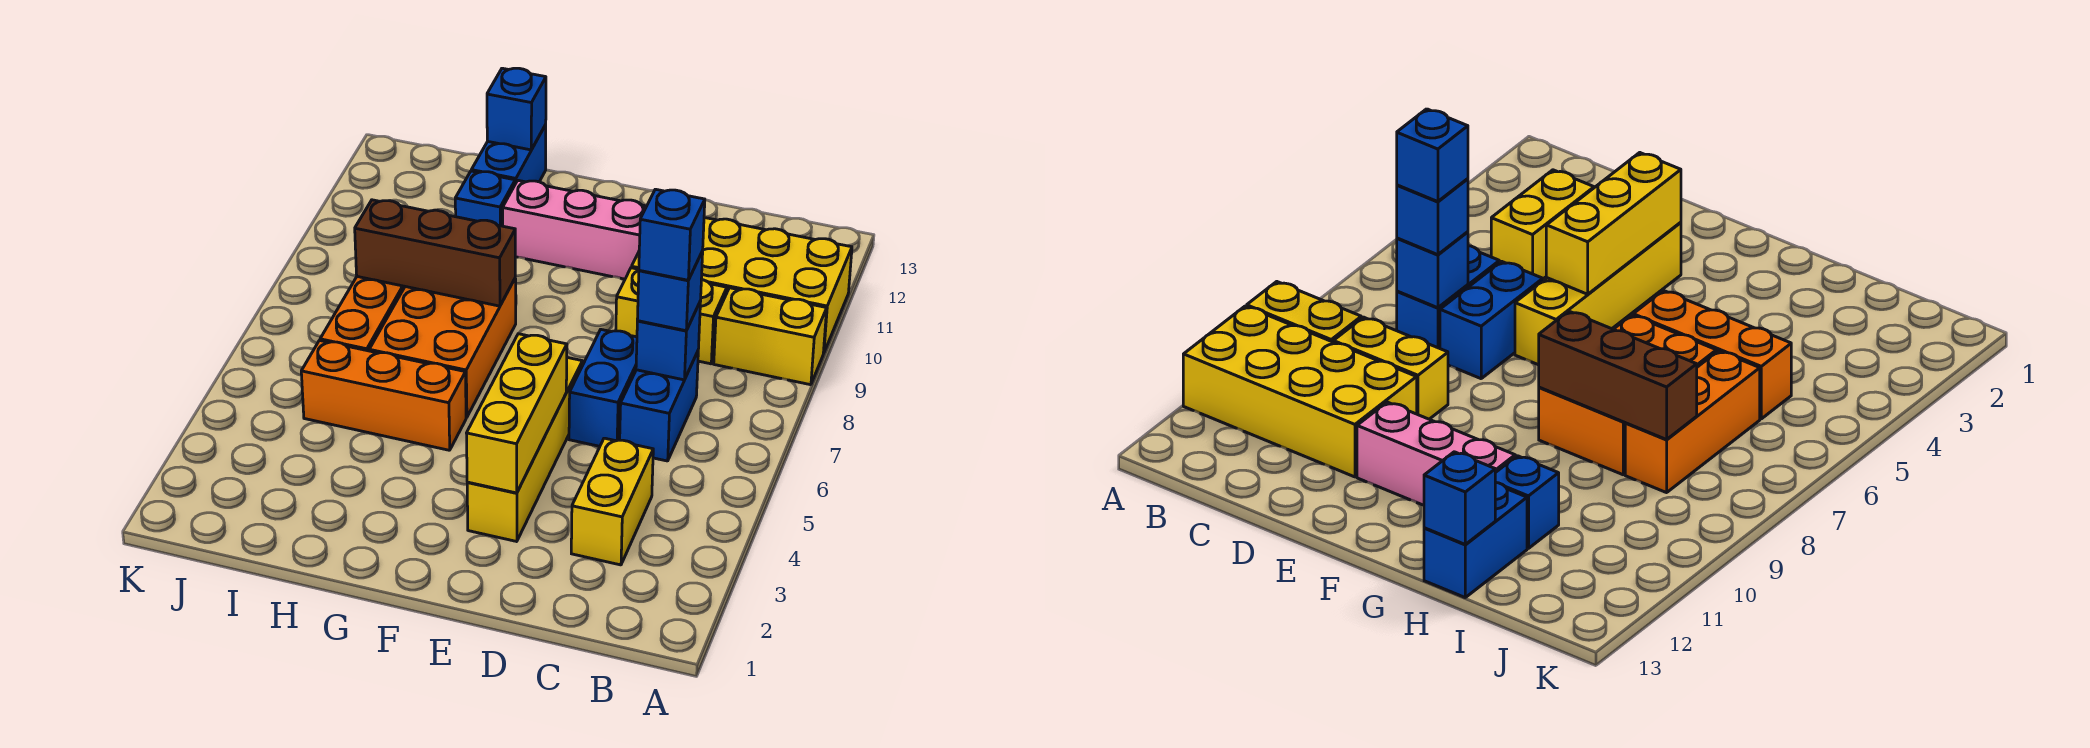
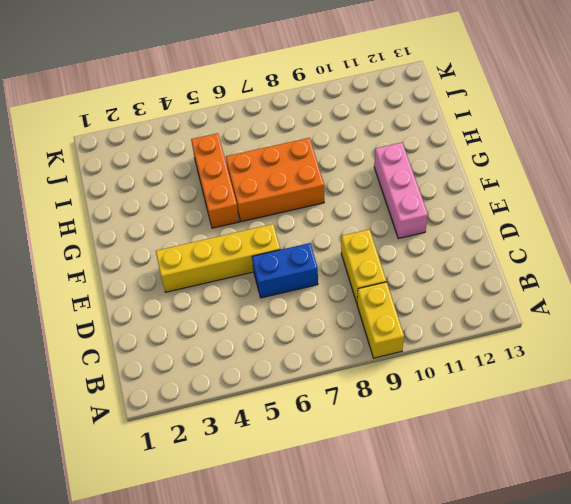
none -> yellow 2x4 brick [632,217,852,353]
none -> yellow 1x2 brick [571,438,653,565]
none -> blue 1x2 brick [620,352,698,461]

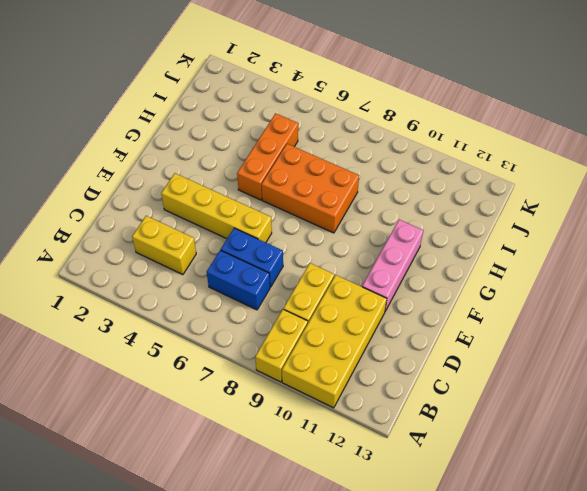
none -> blue 1x1 brick [455,171,515,226]
none -> blue 1x2 brick [471,125,546,184]
none -> orange 1x3 brick [320,277,405,351]

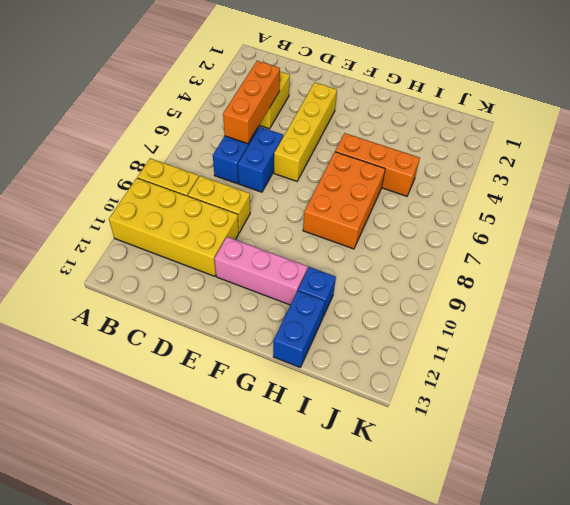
orange 1x3 brick [223,61,280,144] -> orange 1x3 brick moved to [320,277,405,351]
none -> blue 1x1 brick [636,301,701,380]
none -> yellow 1x3 brick [467,334,567,493]
none -> brown 1x3 brick [355,200,515,306]

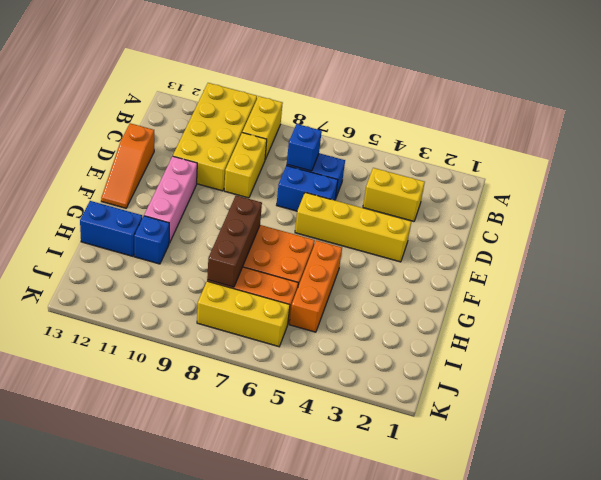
orange 1x3 slope [101,123,154,208] -> none
yellow 1x3 brick [197,281,290,347] -> yellow 1x3 brick moved to [467,334,567,493]
none -> blue 1x1 brick [487,68,546,150]
none -> blue 1x1 brick [637,251,703,331]
none -> blue 1x1 brick [639,189,705,280]

